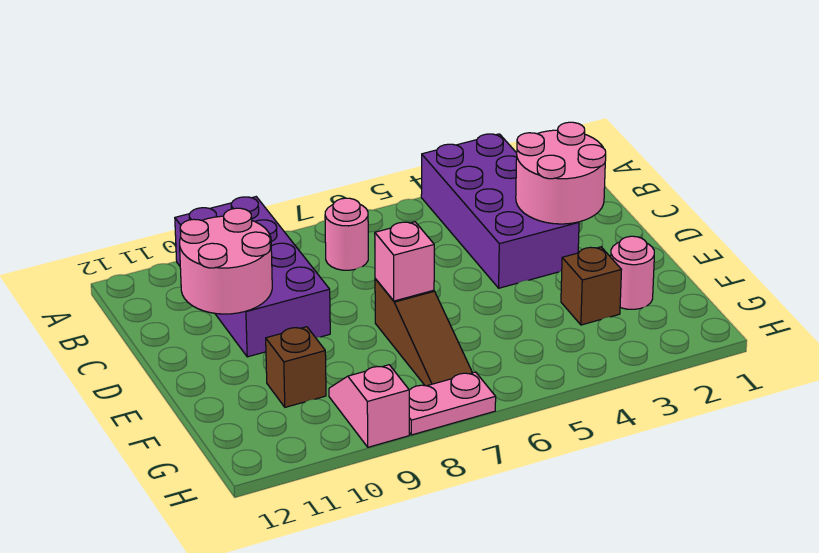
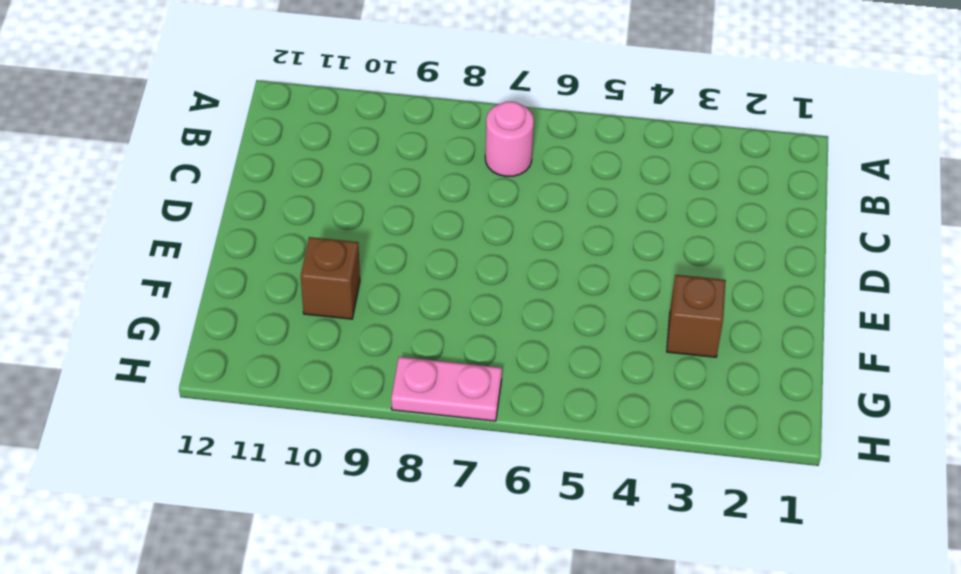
none -> purple 2x4 brick [421,134,579,288]
none -> purple 2x4 brick [175,197,330,357]
none -> brown 1x3 slope [375,279,472,386]

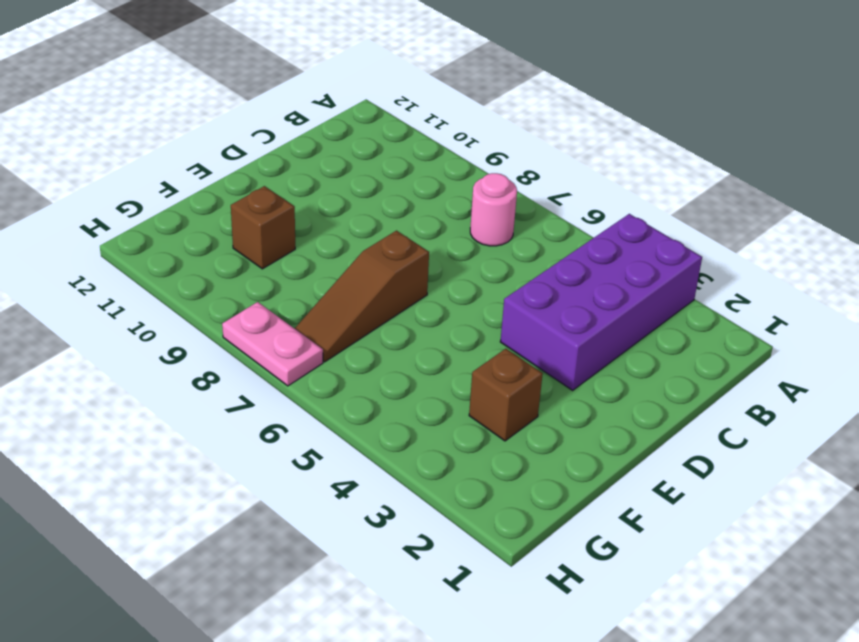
none -> purple 2x4 brick [175,197,330,357]
none -> pink 1x1 round brick [611,236,654,309]
none -> pink 1x2 slope [329,365,409,447]

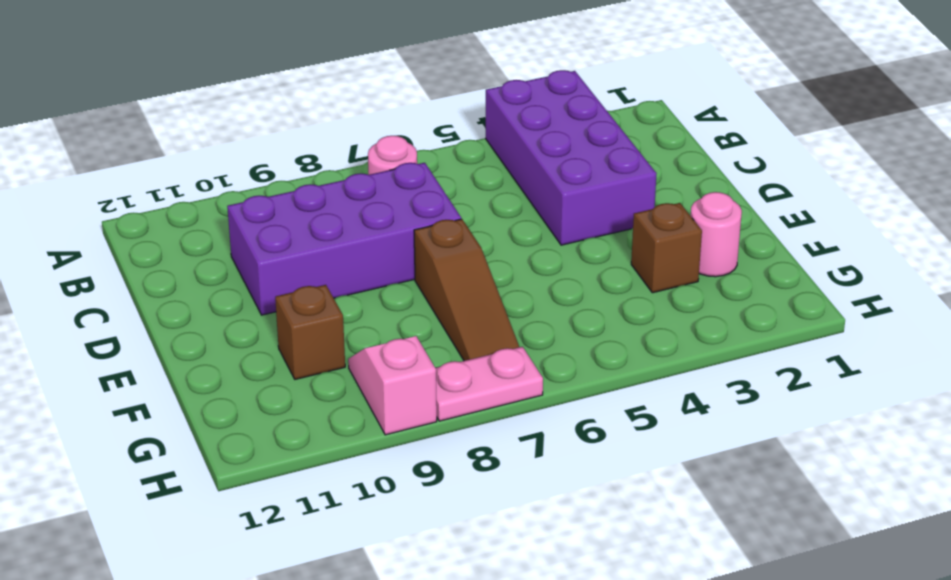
purple 2x4 brick [227,163,461,315] -> purple 2x4 brick turned to [175,197,330,357]
none -> pink 2x2 round brick [516,122,606,224]
none -> pink 2x2 round brick [180,208,272,314]
none -> pink 1x1 brick [375,222,434,301]

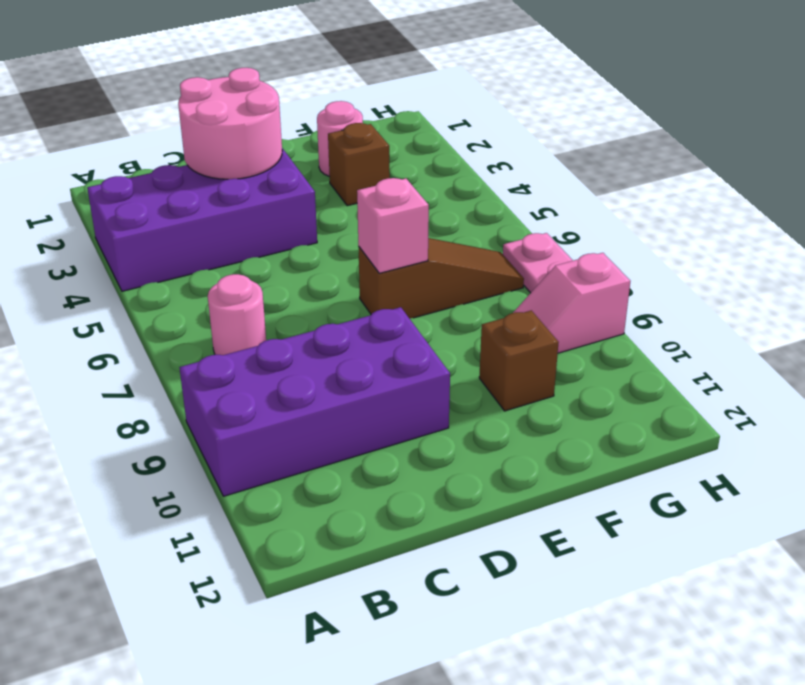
none -> pink 2x2 round brick [180,208,272,314]

